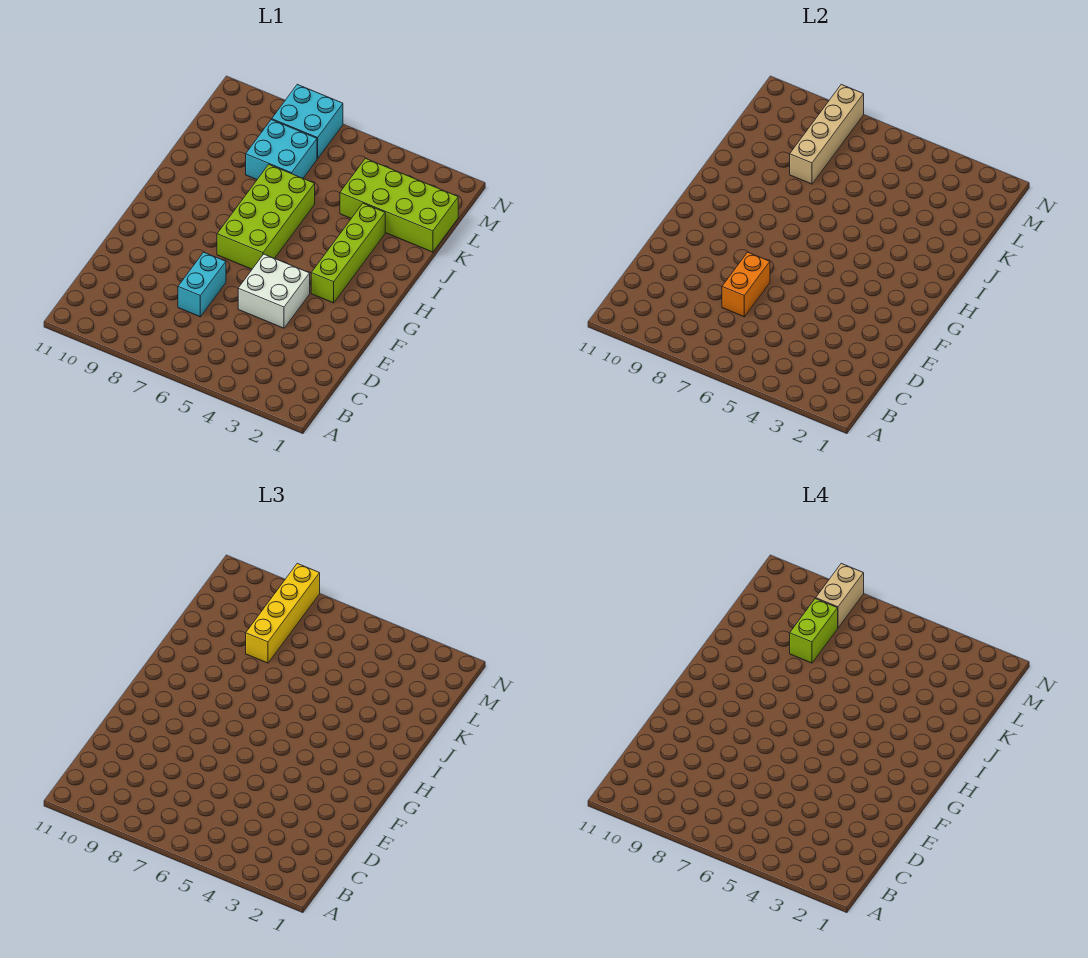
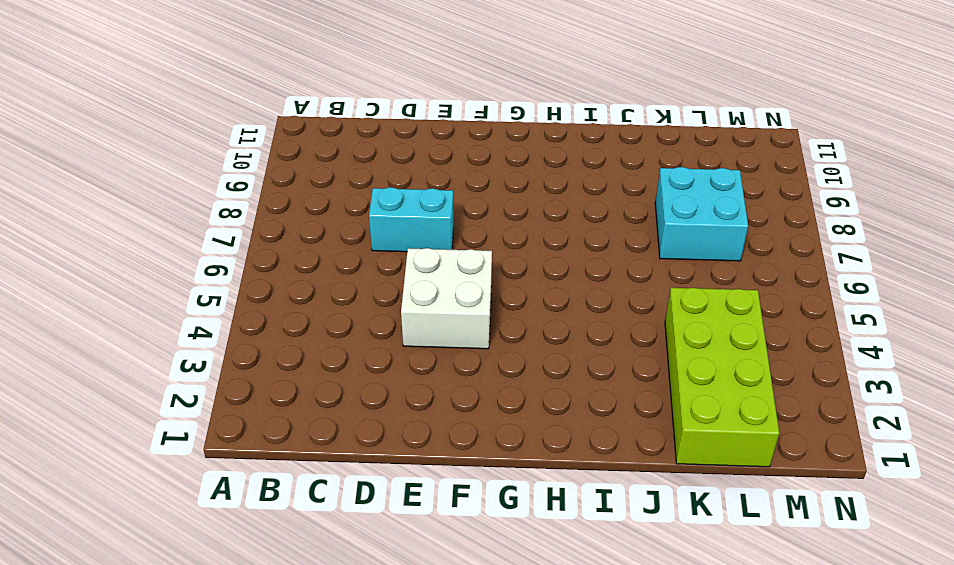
none -> lime 1x4 brick [311,203,385,303]
none -> lime 2x4 brick [217,165,315,269]
none -> cyan 2x2 brick [272,84,343,159]

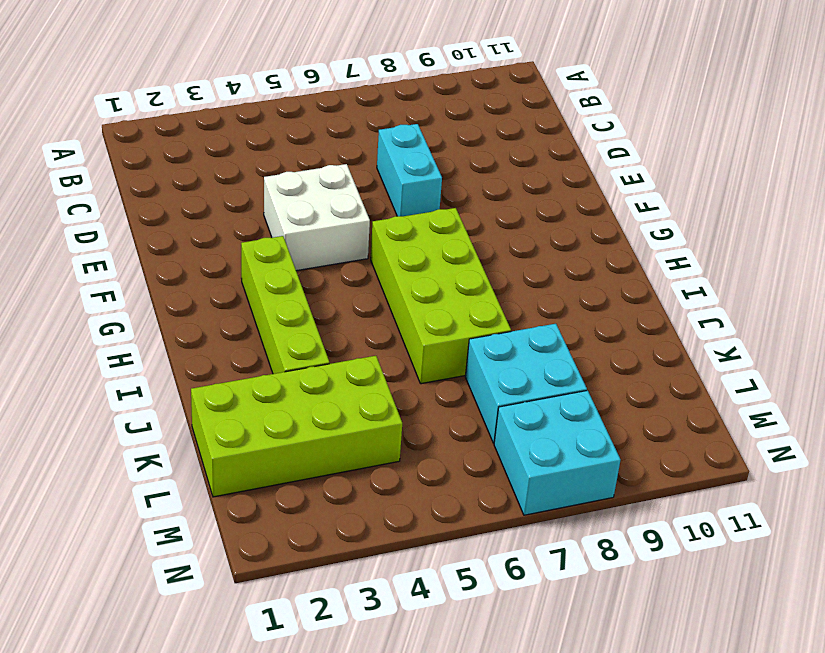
none -> orange 1x2 brick [722,252,770,317]
none -> tan 1x4 brick [790,84,864,184]
none -> yellow 1x4 brick [246,563,320,663]

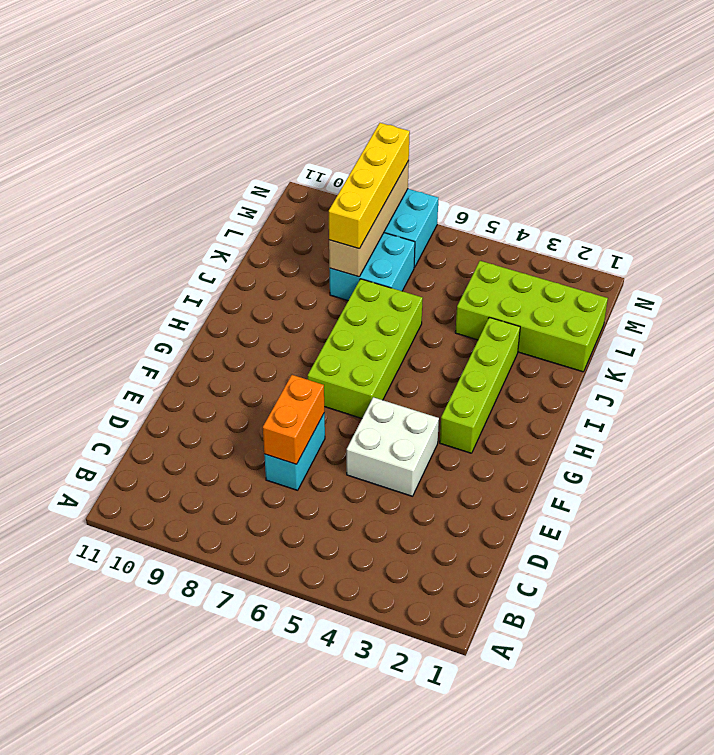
none -> lime 1x2 brick [790,598,838,663]
none -> tan 1x2 brick [816,563,864,628]

